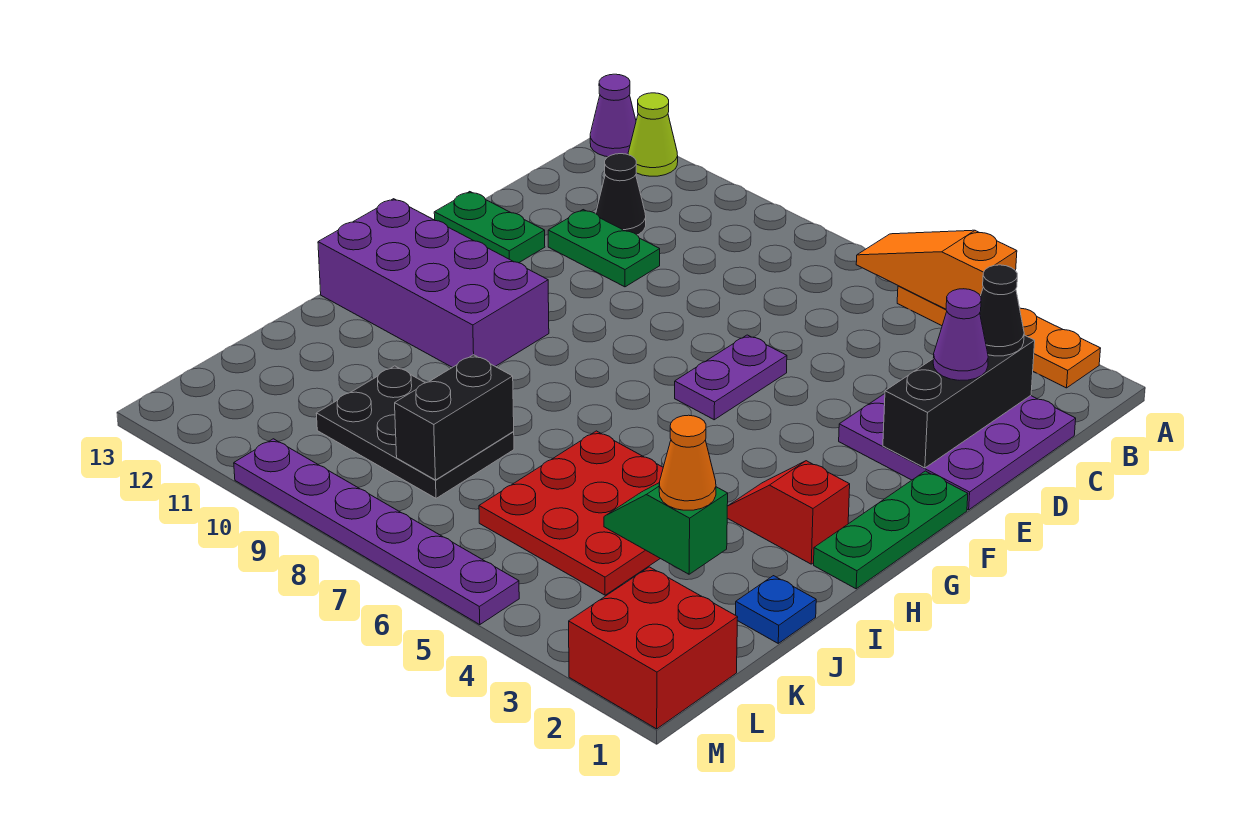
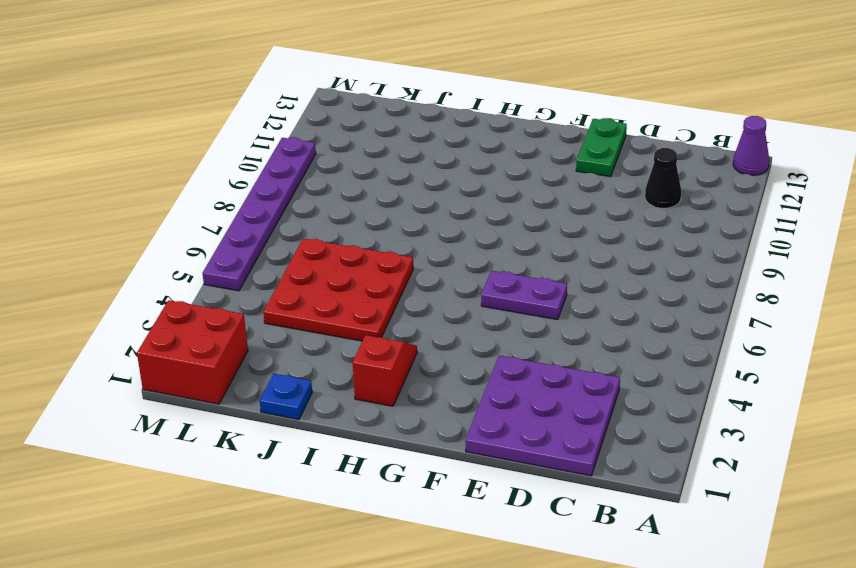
none -> orange 1x4 plate [897,286,1101,388]
none -> lime 1x1 cone [628,93,678,176]
none -> green 1x2 plate [548,210,660,287]

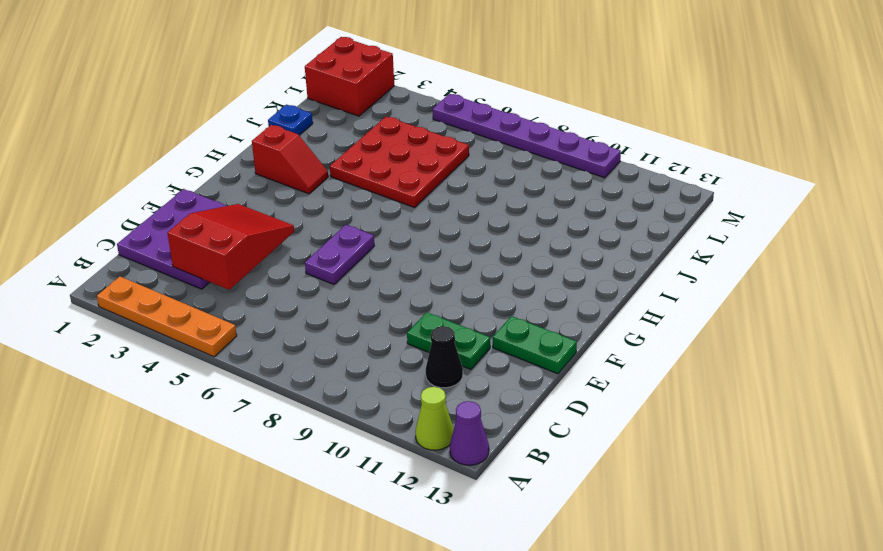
red 2x3 slope [168,204,294,290] -> none
none -> green 1x3 plate [814,471,968,589]
none -> purple 2x4 brick [318,199,549,367]
none -> black 2x3 plate [316,366,514,498]

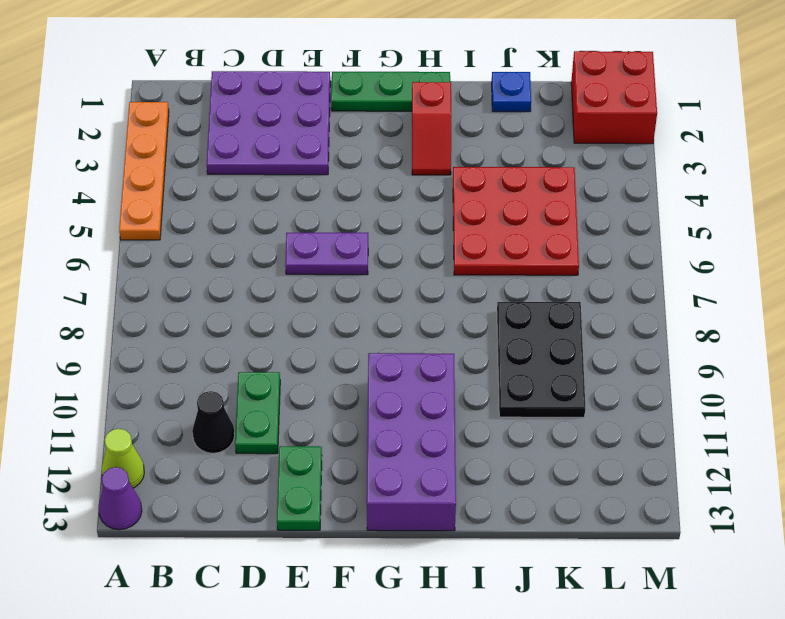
none -> purple 1x6 plate [234,439,519,625]
none -> orange 1x3 slope [856,230,1017,309]
none -> black 1x3 brick [883,335,1035,468]

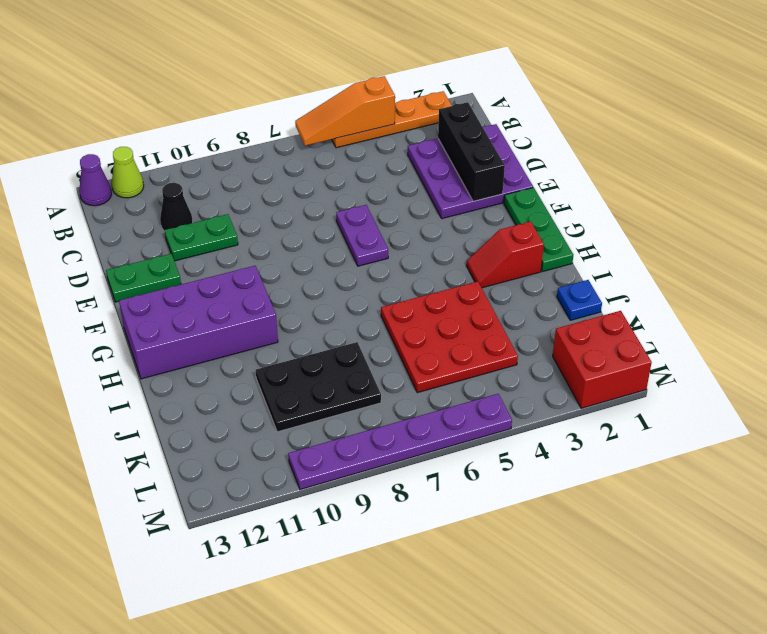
none -> green 1x2 slope [604,483,728,574]
none -> black 1x2 brick [395,355,514,480]
none -> black 1x1 cone [980,265,1024,356]

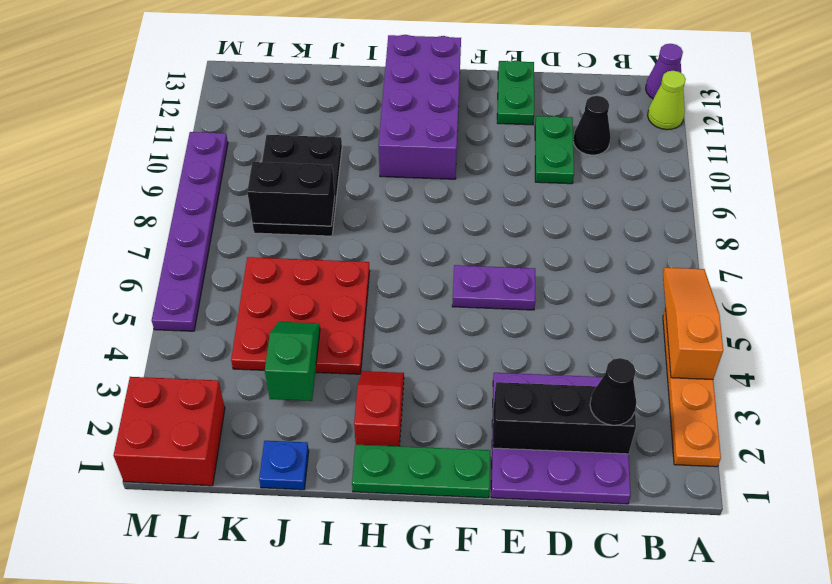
none -> purple 1x1 cone [933,289,988,380]
none -> orange 1x1 cone [659,415,716,510]

